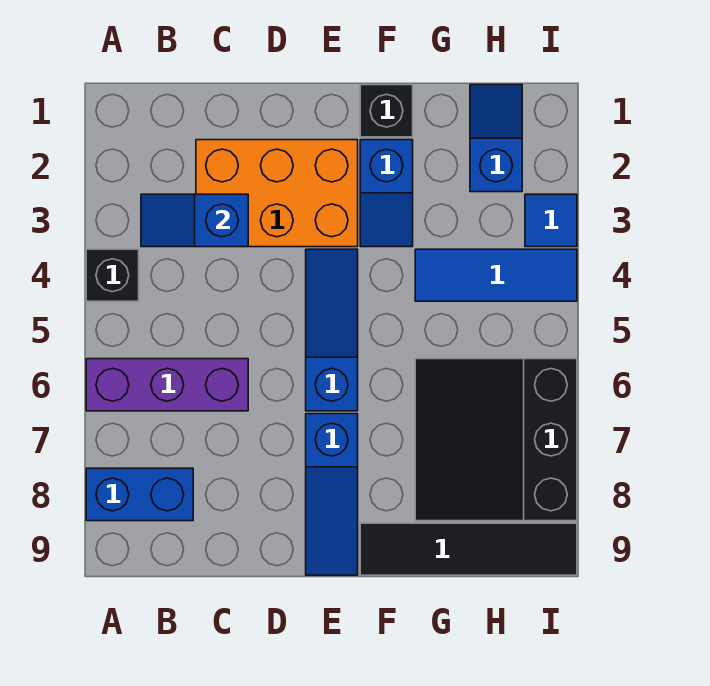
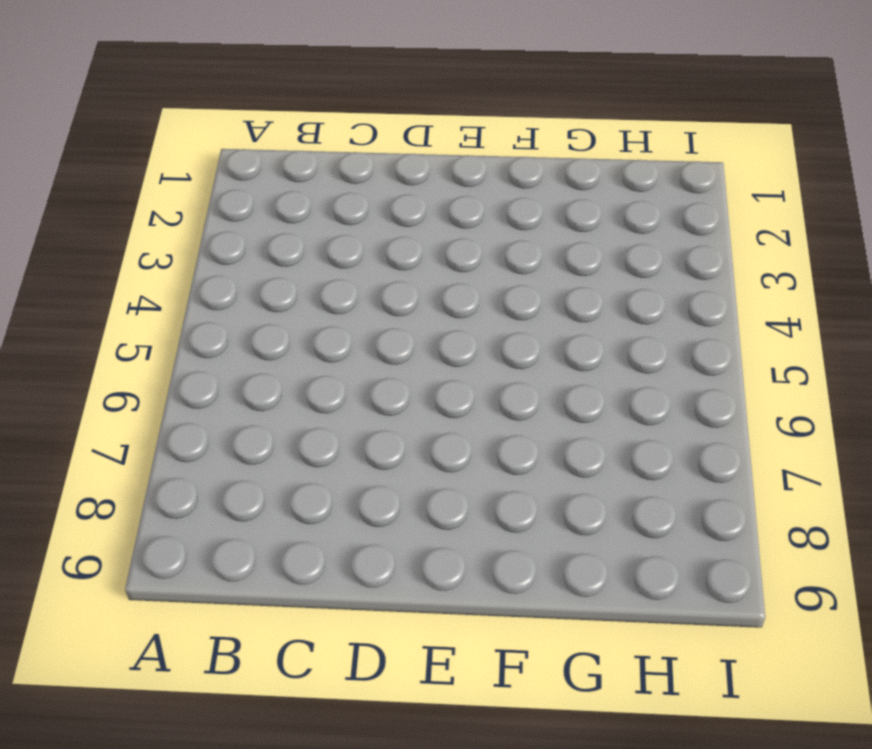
none -> black 1x1 brick [86,249,139,301]
none -> purple 1x3 brick [86,359,248,411]
none -> blue 1x2 brick [86,468,193,521]

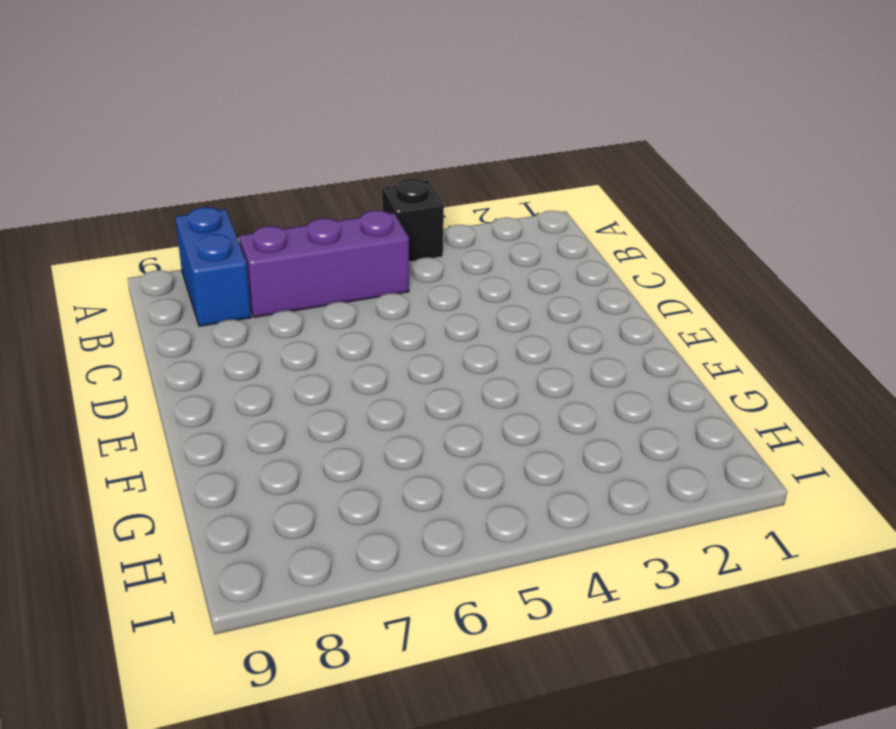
purple 1x3 brick [239,210,409,317] -> purple 1x3 brick turned to [86,359,248,411]
none -> orange 2x3 brick [196,140,358,247]
none -> blue 1x3 slope [306,249,358,411]
none -> blue 1x3 slope [306,414,358,575]

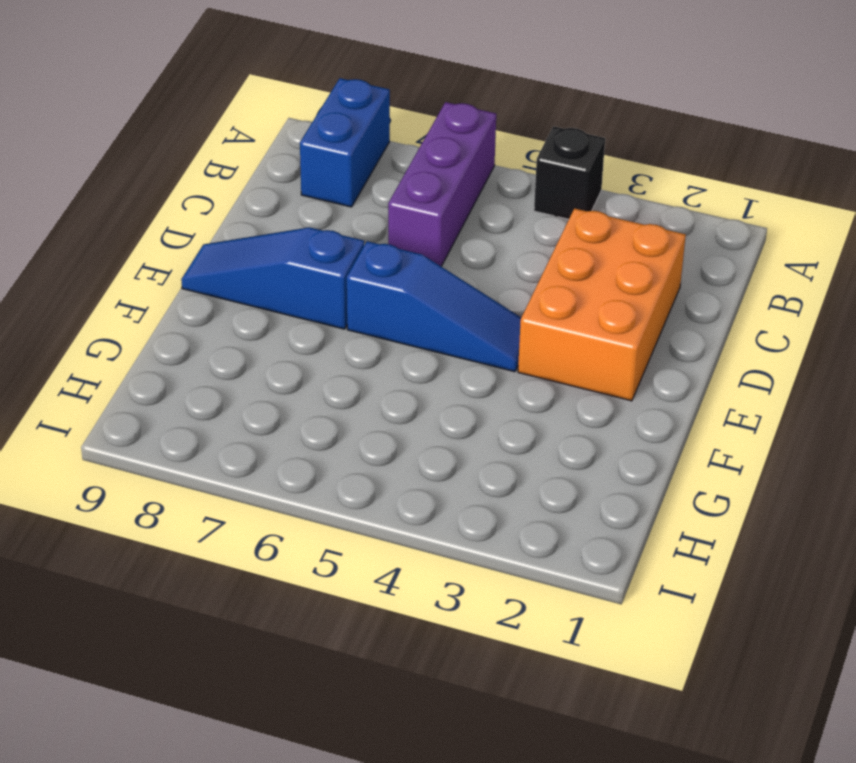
none -> black 1x1 brick [360,85,413,137]
none -> blue 1x2 slope [360,140,413,247]
none -> black 1x4 tile [360,523,577,575]

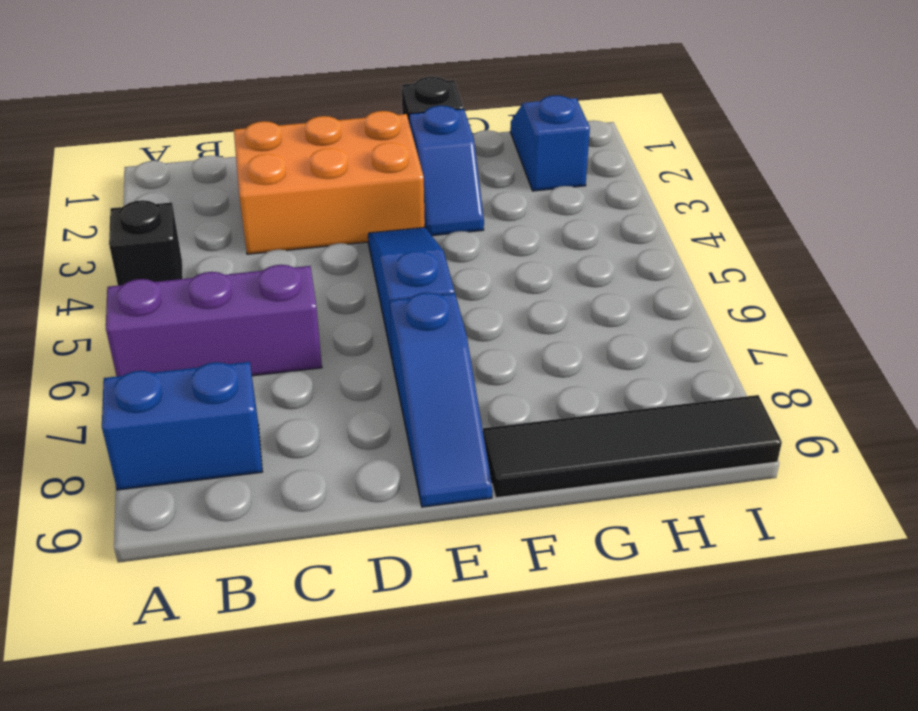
none -> blue 1x3 tile [415,249,577,301]
none -> black 3x3 slope [415,359,577,521]
none -> blue 1x1 tile [525,194,577,247]

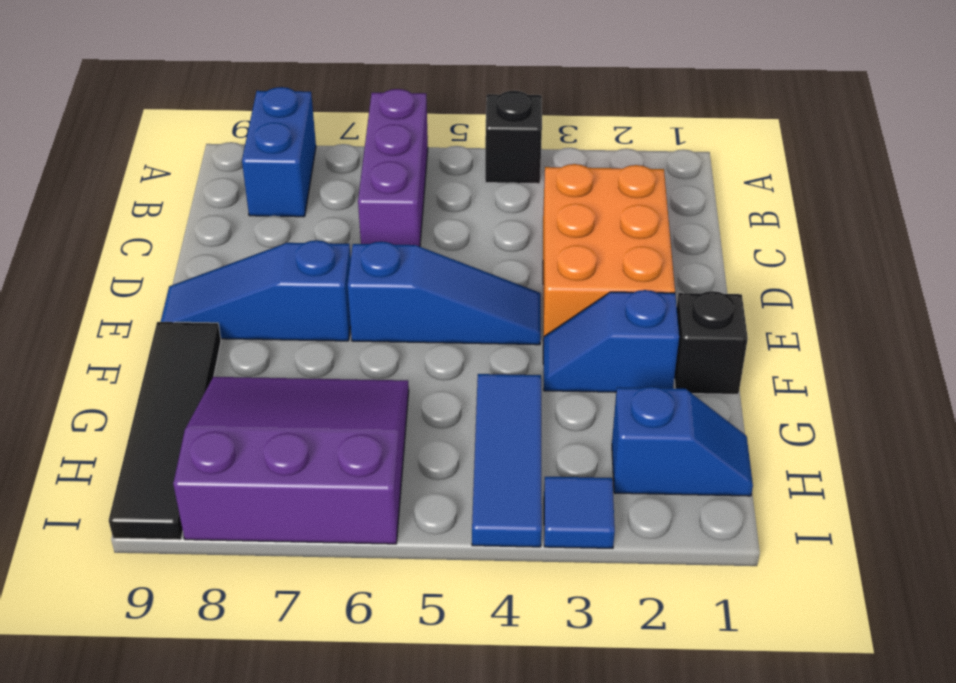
purple 3x3 slope [173,377,409,544] -> black 3x3 slope [415,359,577,521]
none -> blue 1x2 slope [141,194,248,247]

